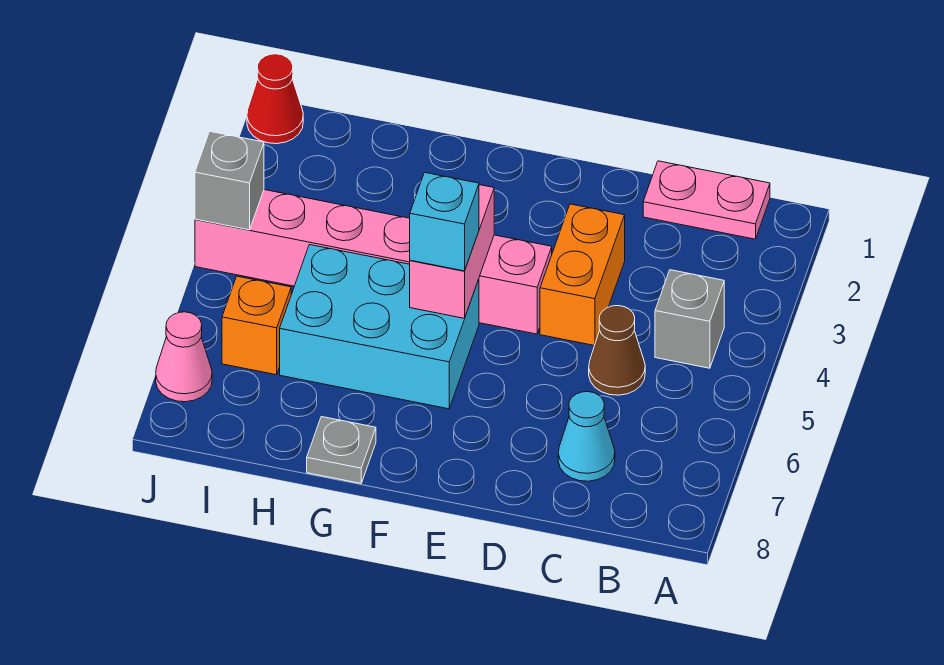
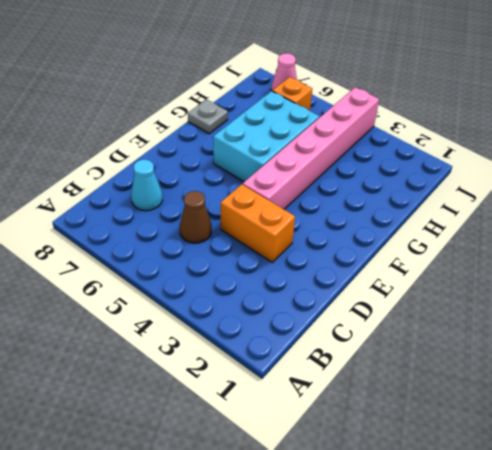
none -> pink 1x2 plate [643,161,770,239]
none -> grey 1x1 brick [655,270,724,368]
none -> red 1x1 cone [247,54,303,144]

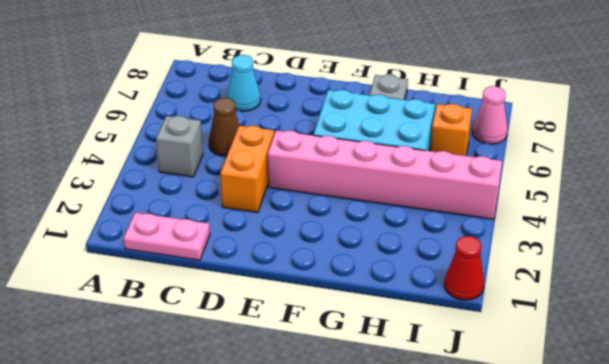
none -> pink 1x2 brick [410,185,494,318]
none -> grey 1x1 brick [195,132,264,230]
none -> cyan 1x1 brick [410,172,479,271]

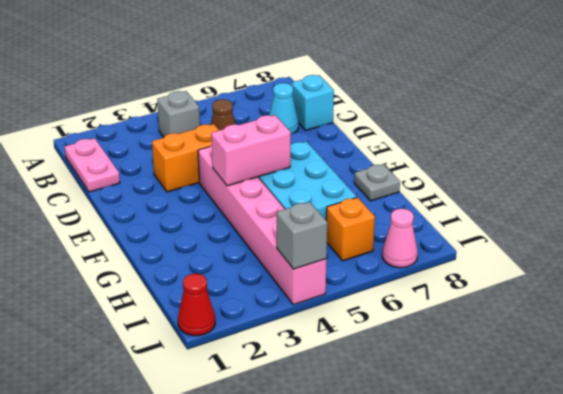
cyan 1x1 brick [291,75,334,130] -> cyan 1x1 brick moved to [410,172,479,271]

